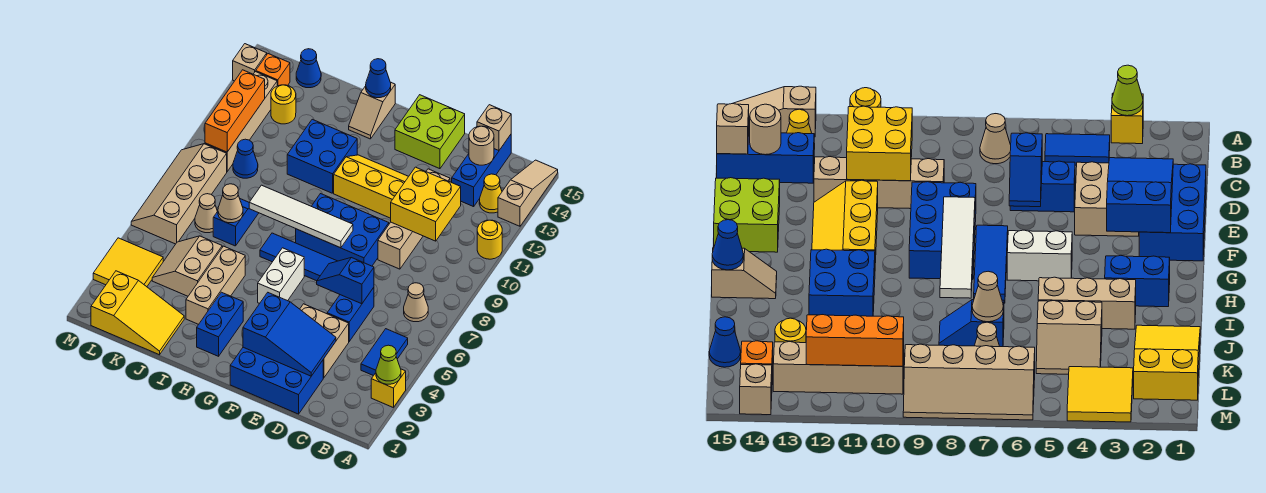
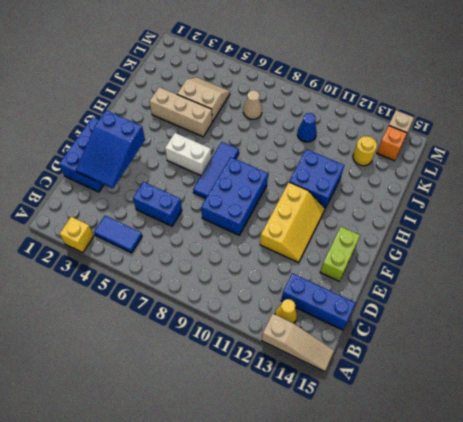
lime 1x2 brick [320,227,360,281] -> lime 2x2 brick [395,95,465,169]
none -> yellow 1x1 round brick [477,220,502,259]
none -> tan 1x1 cone [404,283,428,322]
none -> tan 2x2 brick [300,304,349,378]
none -> tan 1x4 brick [378,169,450,269]

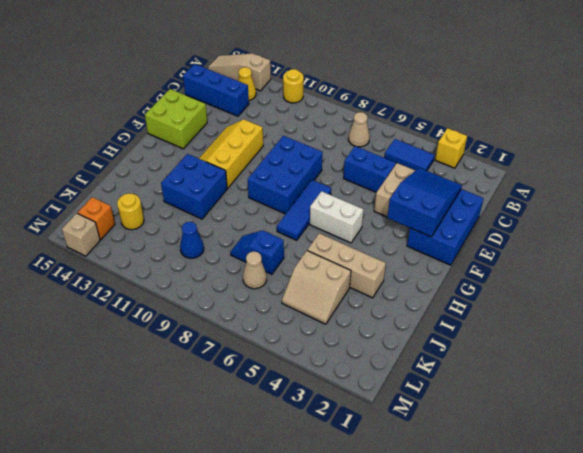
none -> tan 1x4 brick [378,169,450,269]
none -> blue 1x2 brick [197,292,243,356]
none -> tan 1x2 slope [349,83,395,139]
none -> yellow 2x3 slope [91,271,184,355]

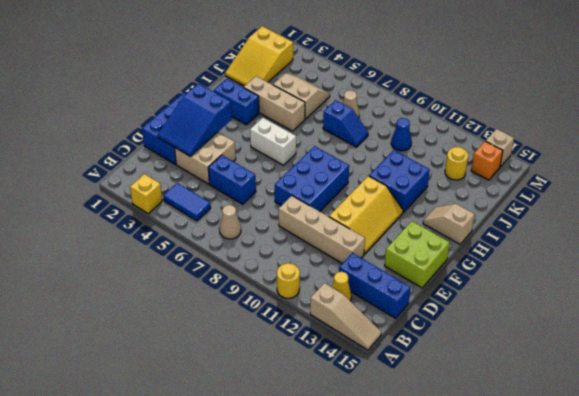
none -> blue 1x3 tile [260,233,337,281]
none -> blue 1x1 cone [296,49,321,88]
none -> yellow 2x2 tile [93,238,163,287]
none -> tan 2x4 slope [131,144,227,244]

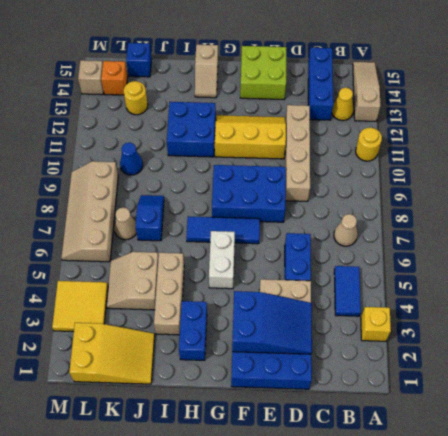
blue 1x1 brick [126,43,152,77] -> blue 1x1 cone [296,49,321,88]
none -> tan 1x4 brick [205,71,277,171]
none -> lime 1x1 cone [376,345,401,384]
none -> yellow 2x2 brick [391,167,461,241]
none -> tan 1x1 round brick [469,126,494,165]

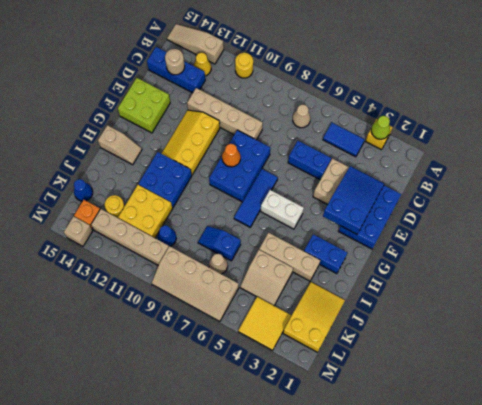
orange 1x1 cone [222,144,241,167] -> none
yellow 2x2 brick [118,185,173,238] -> yellow 2x2 brick moved to [391,167,461,241]
none -> tan 1x1 brick [477,105,511,151]
none -> blue 1x2 slope [317,258,374,304]
none -> white 1x4 tile [249,185,353,248]
none -> blue 1x1 cone [366,59,391,98]

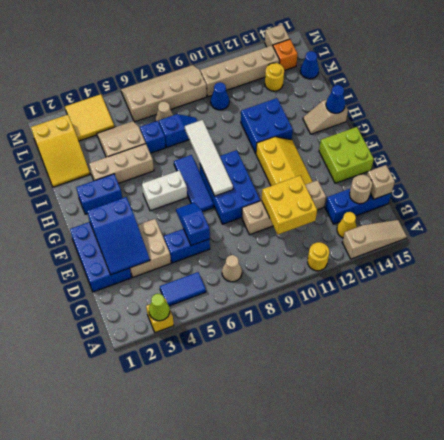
blue 1x1 brick [140,121,166,153] -> none
none -> tan 1x1 cone [218,184,243,223]
none -> orange 1x3 brick [205,70,265,152]

